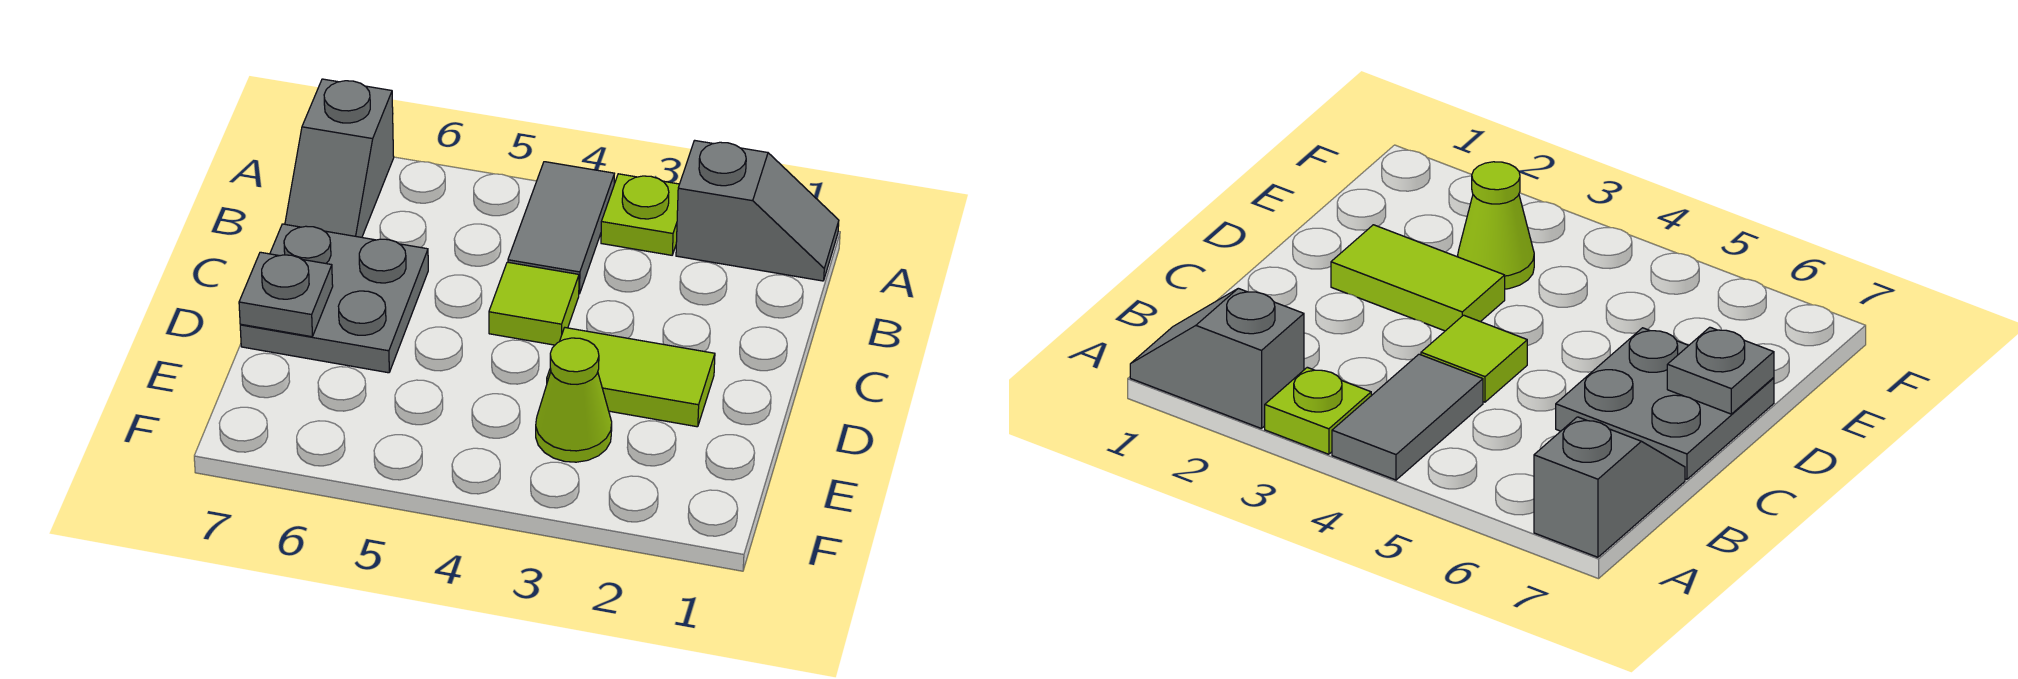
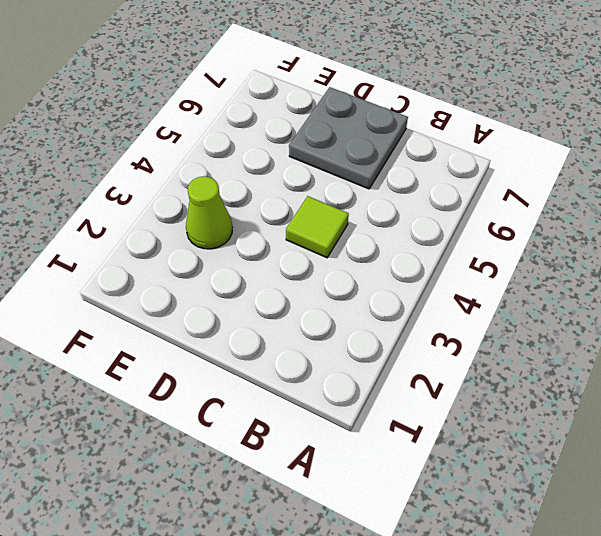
none -> grey 1x2 slope [676,140,839,281]
none -> lime 1x1 plate [601,174,679,255]

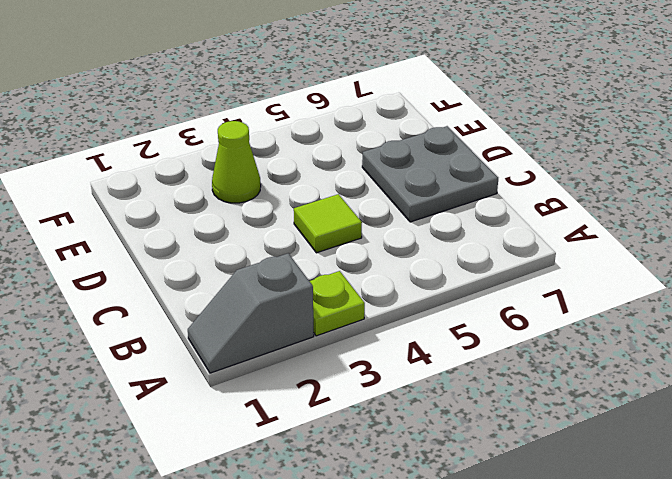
none -> grey 1x2 tile [508,162,614,294]
none -> grey 1x2 slope [285,79,394,237]

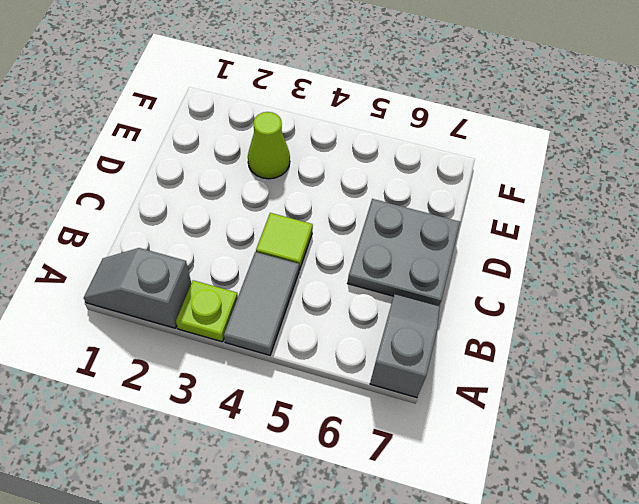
none -> lime 1x2 tile [547,328,715,427]
none -> grey 1x1 plate [239,252,333,337]

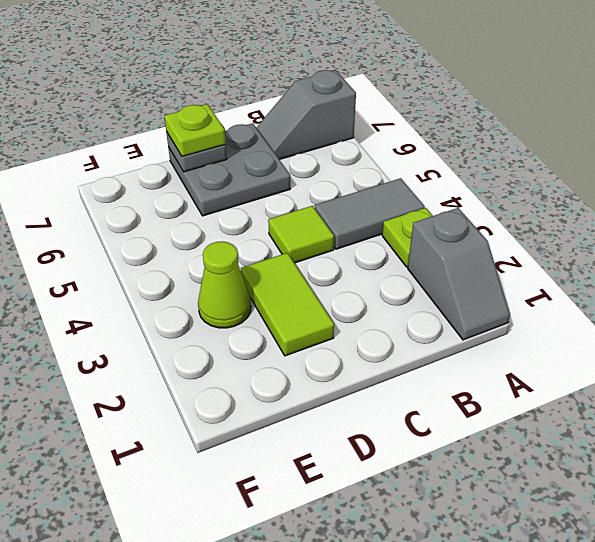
lime 1x1 plate [164,104,226,156] -> none

